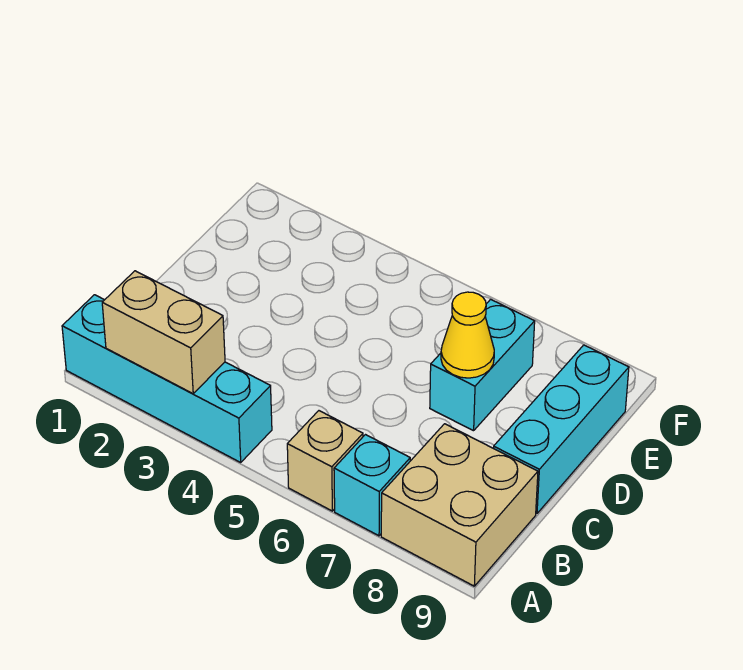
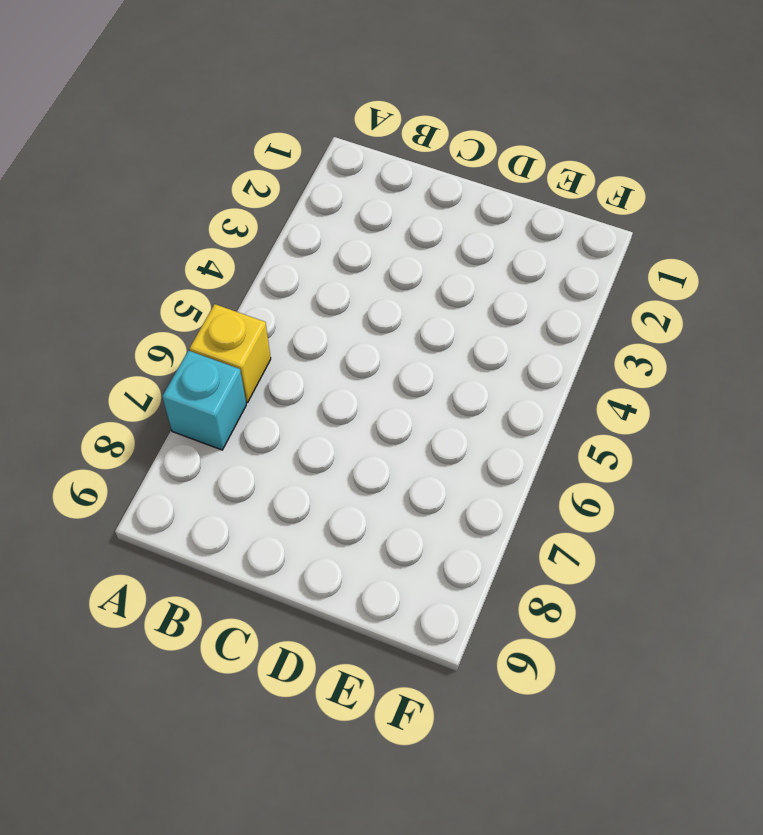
yellow 1x1 brick [190,304,271,403] -> tan 1x1 brick [287,411,363,511]
none -> cyan 1x4 brick [62,295,272,462]
none -> tan 2x2 brick [381,424,538,586]

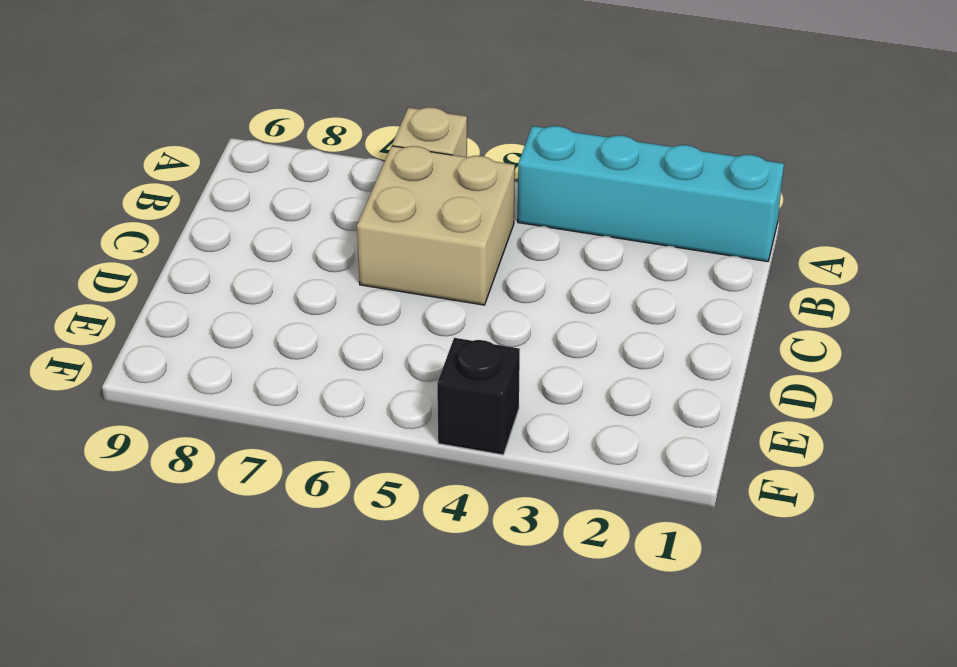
tan 2x2 brick [357,146,515,305] -> tan 2x2 brick moved to [381,424,538,586]
black 1x1 brick [437,338,520,455] -> none
none -> cyan 1x1 brick [334,435,410,536]
none -> cyan 1x3 brick [494,345,629,514]

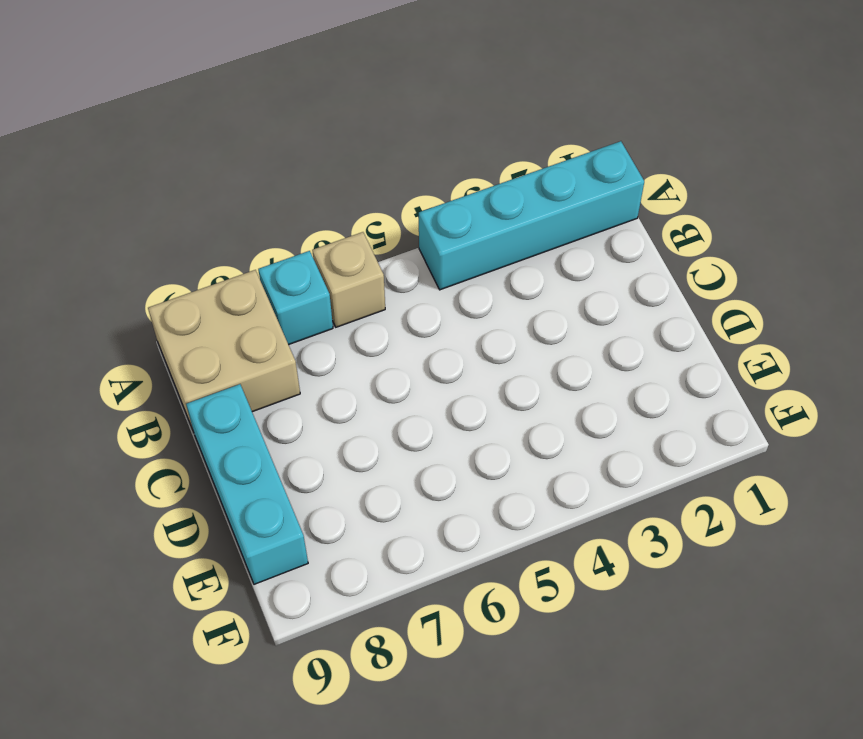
none -> cyan 1x2 brick [430,299,535,431]
none -> tan 1x2 brick [102,271,225,394]

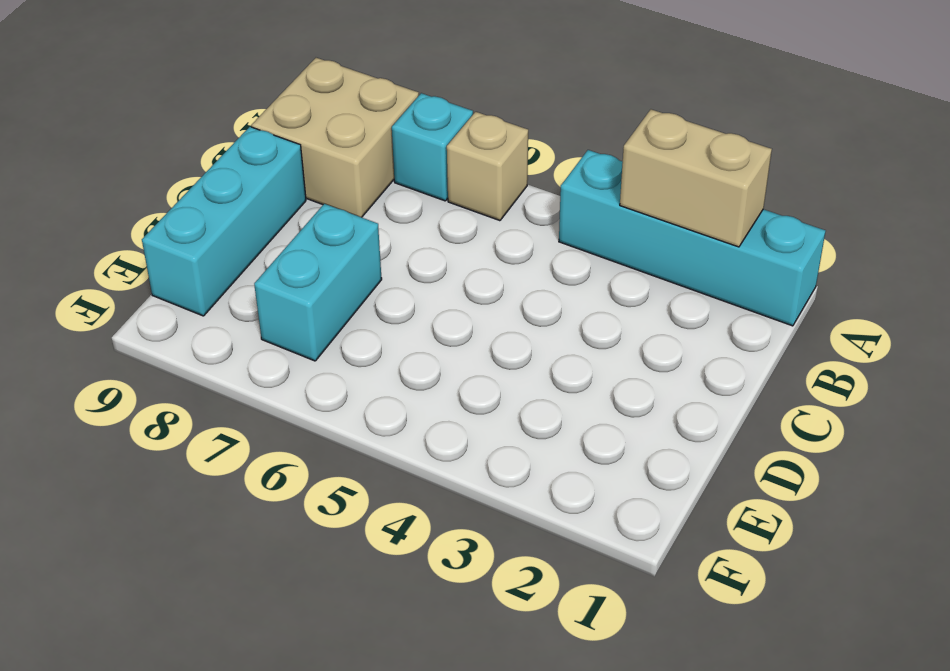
none -> yellow 1x1 cone [441,292,494,378]

